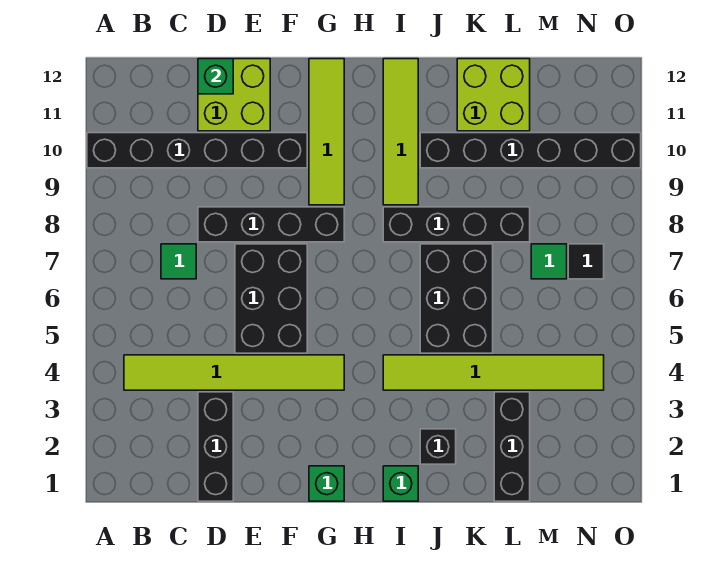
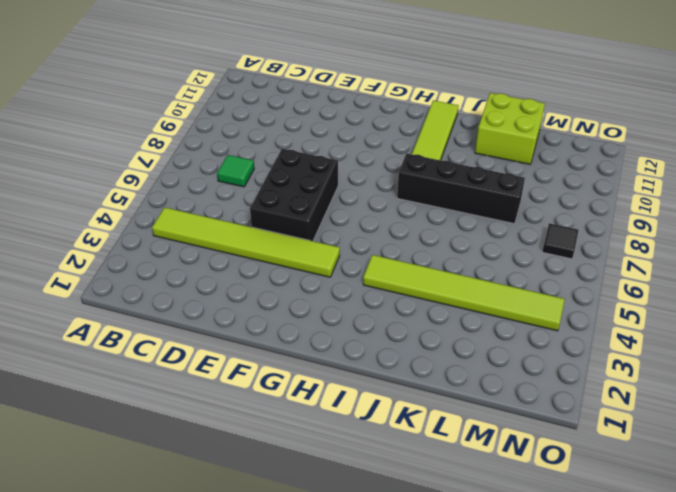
none -> black 1x6 brick [87,133,307,168]
none -> black 1x3 brick [198,392,233,501]
none -> black 1x4 brick [198,207,344,242]

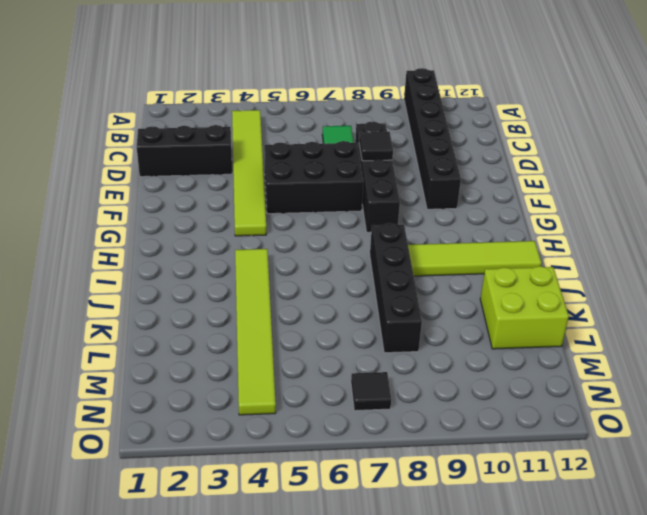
black 1x1 tile [359,132,393,161] -> none
none -> lime 2x2 brick [198,59,270,131]
none -> green 1x1 brick [309,466,344,501]
none -> lime 1x4 tile [309,59,344,205]

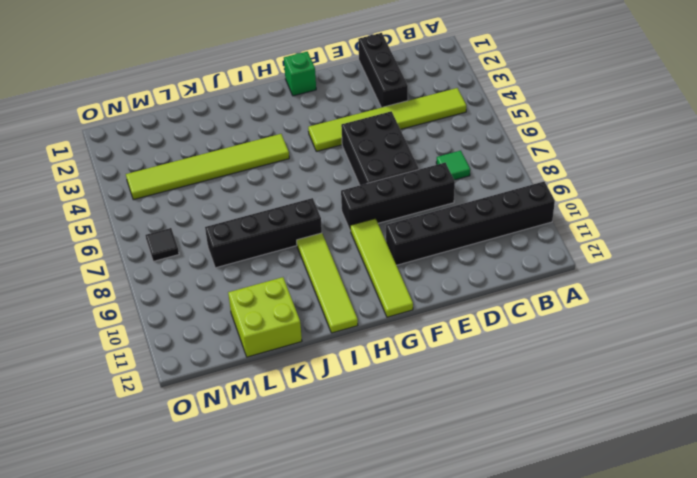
none -> lime 2x2 brick [198,59,270,131]
none -> green 1x1 brick [383,466,418,501]
none -> black 1x1 brick [420,429,456,464]

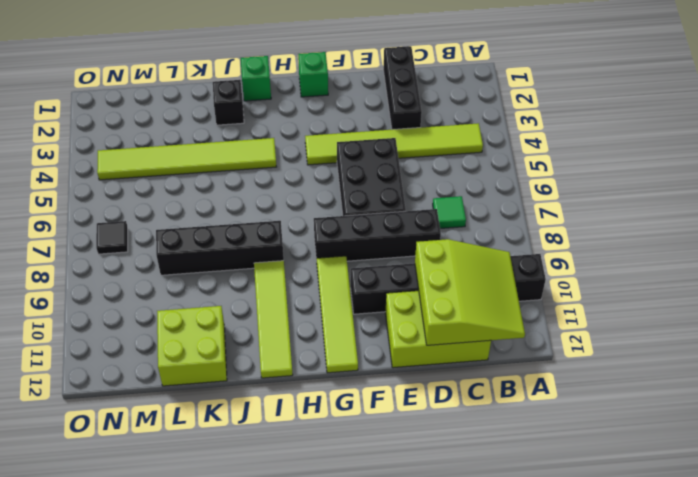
lime 3x3 slope [415,239,525,345] -> green 1x1 brick [198,59,233,94]
lime 2x3 brick [385,291,491,368] -> lime 2x2 brick [198,59,270,131]
none -> black 2x3 brick [420,244,493,353]
none -> black 1x6 brick [420,133,641,168]
none -> black 1x3 brick [494,392,530,501]

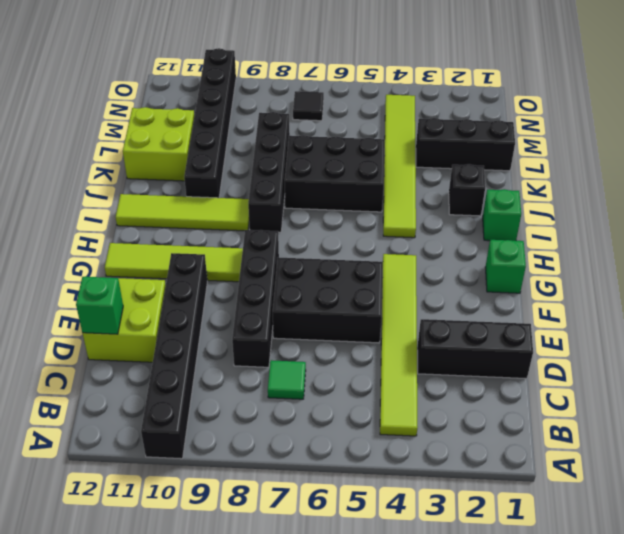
none -> green 1x1 tile [531,244,567,279]

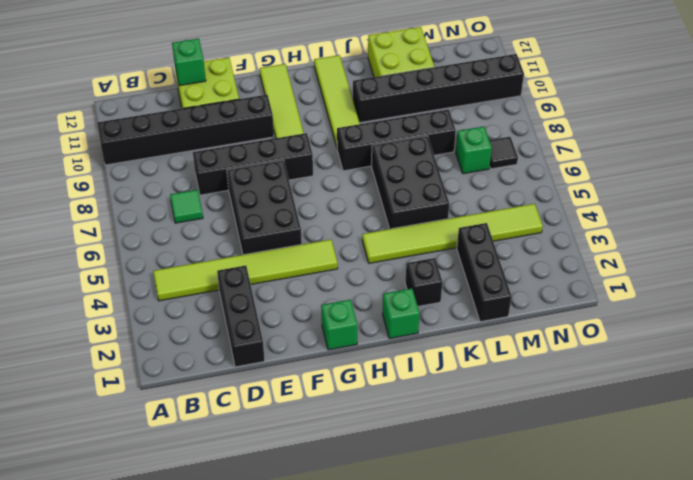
green 1x1 brick [456,127,492,174] -> green 1x1 tile [531,244,567,279]

